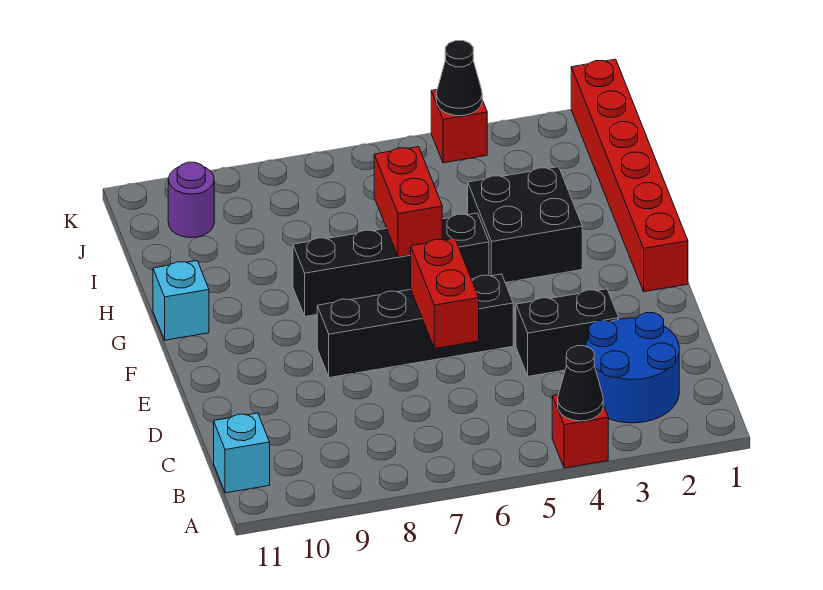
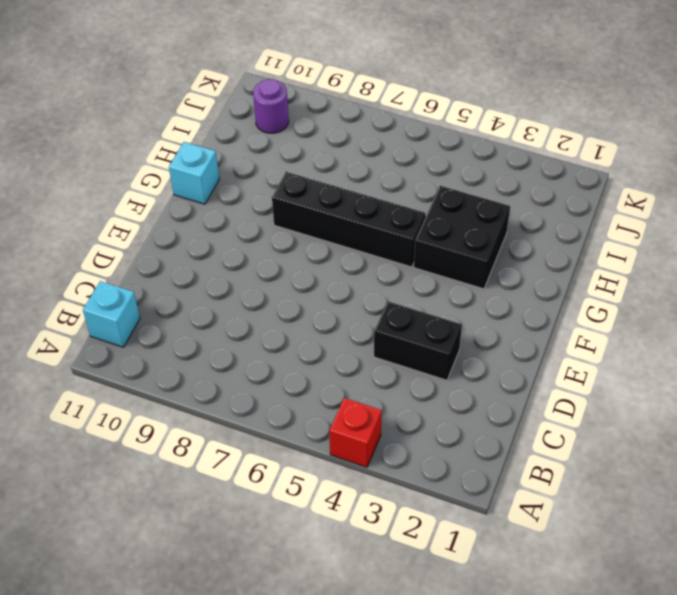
none -> blue 2x2 round brick [586,313,679,423]
none -> black 1x4 brick [317,274,513,378]
none -> red 1x6 brick [571,59,688,292]

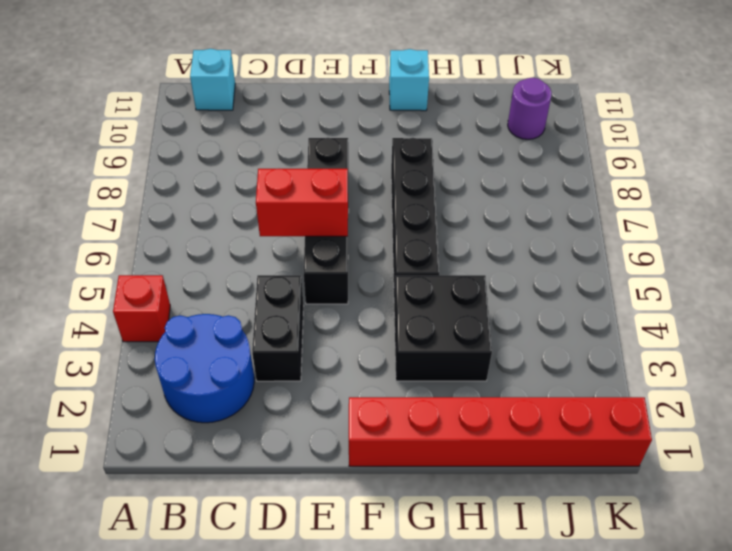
none -> red 1x1 brick [431,90,487,163]
none -> black 1x1 cone [558,346,603,421]
none -> red 1x2 brick [374,147,442,257]

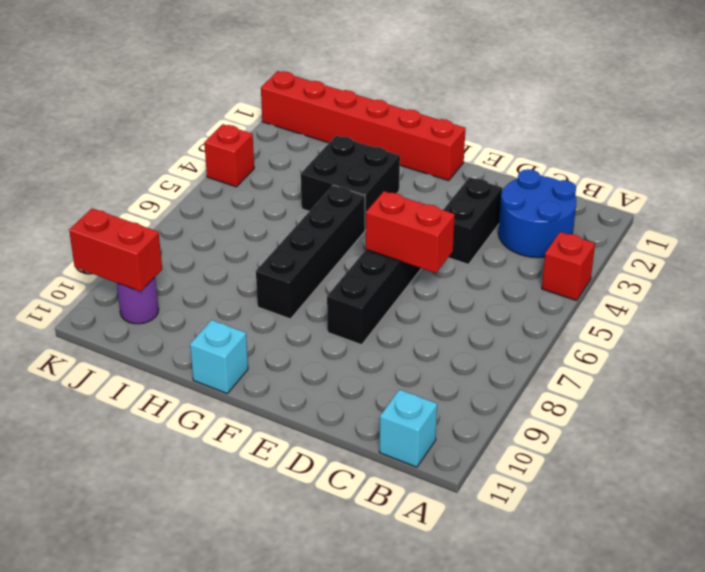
red 1x2 brick [69,208,162,291] -> red 1x2 brick moved to [374,147,442,257]
none -> black 1x1 cone [558,346,603,421]
none -> black 1x1 cone [436,41,482,116]

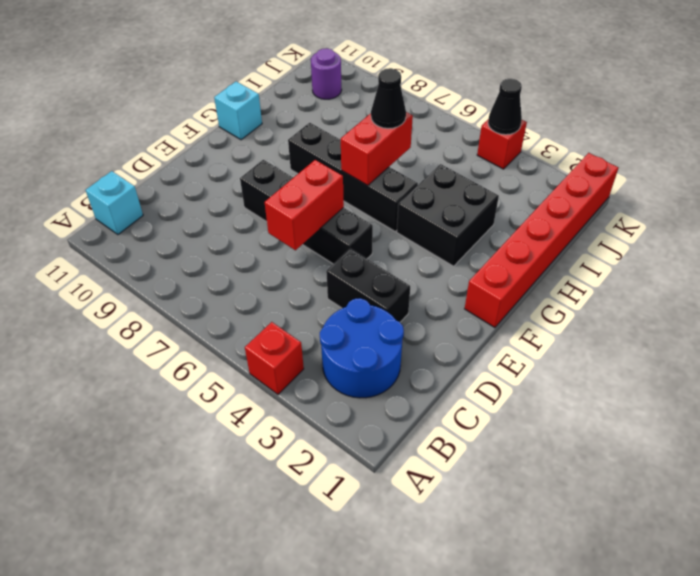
black 1x1 cone [371,68,406,128] -> black 1x1 cone moved to [558,346,603,421]

